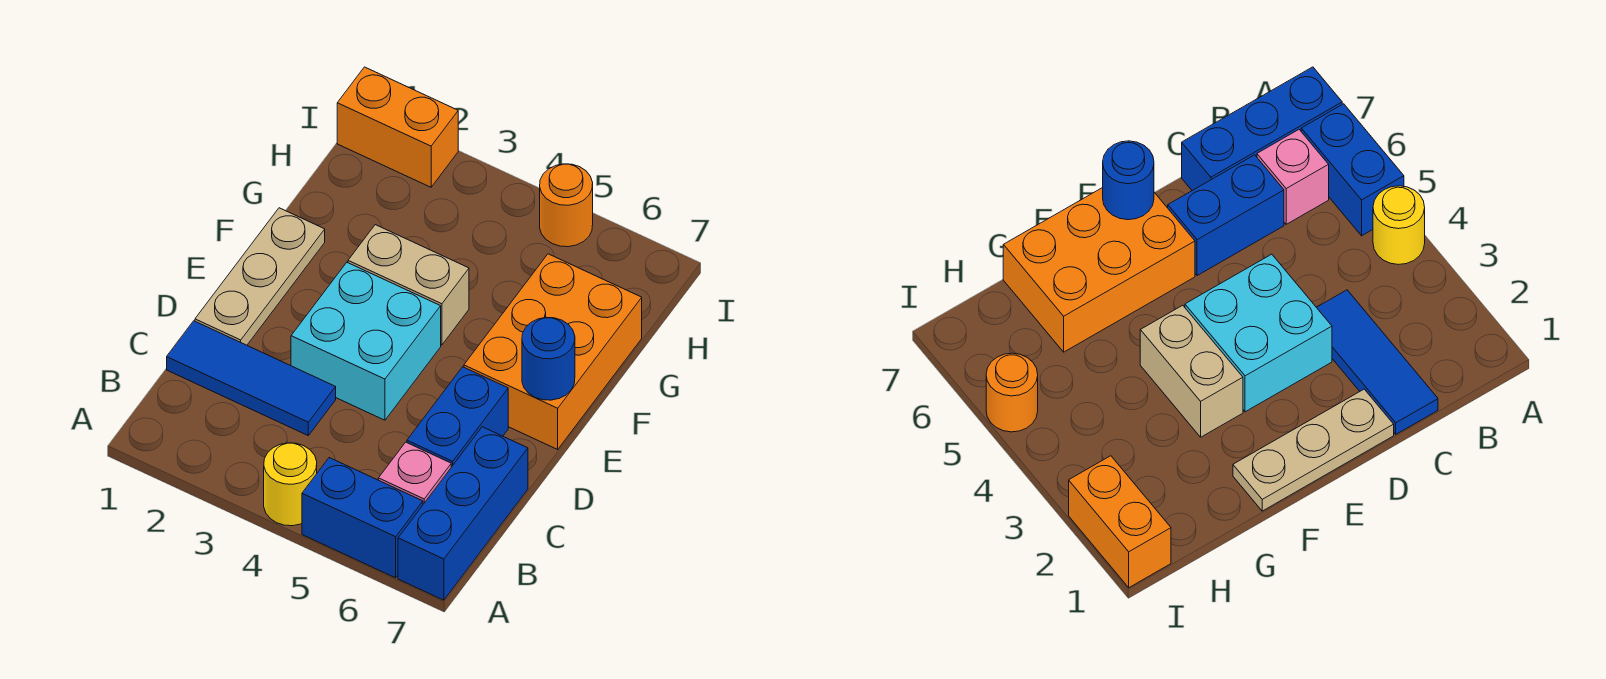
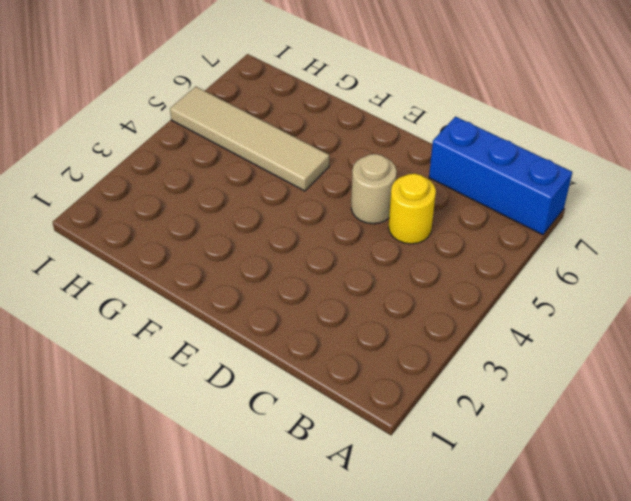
yellow 1x1 round brick [389,174,436,244] -> yellow 1x1 round brick moved to [264,443,317,526]
tan 1x1 round brick [351,154,397,224] -> none
tan 1x4 tile [170,86,329,191] -> orange 1x1 round brick [540,164,593,247]
none -> blue 1x2 brick [302,458,423,578]
none -> pink 1x1 brick [378,442,451,504]
none -> blue 1x3 tile [167,321,336,435]

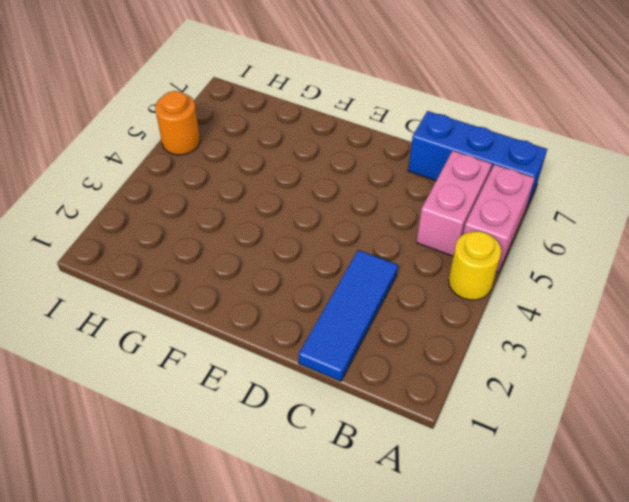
pink 1x2 brick [463,164,535,272] -> blue 1x2 brick [302,458,423,578]
pink 1x2 brick [416,151,492,256] -> pink 1x1 brick [378,442,451,504]
none -> blue 1x2 brick [407,367,508,467]
none -> tan 1x3 plate [195,208,325,345]
none -> cyan 2x2 brick [291,263,441,420]

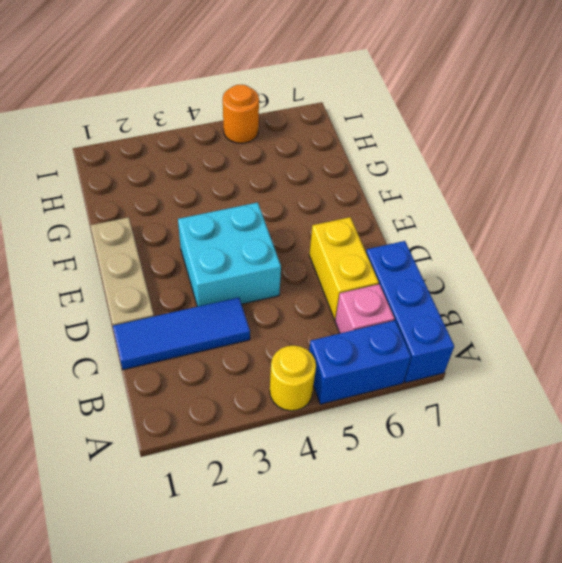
yellow 1x2 brick [309,217,379,320] -> blue 1x2 brick [407,367,508,467]
none -> orange 2x3 brick [464,254,642,449]
none -> tan 1x2 brick [348,225,469,345]
none -> orange 1x2 brick [337,67,458,187]

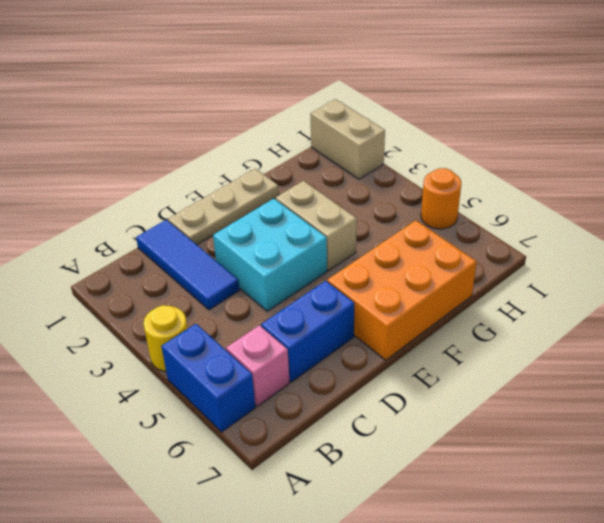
tan 1x2 brick [310,99,385,179] -> orange 1x2 brick [337,67,458,187]
none -> blue 1x3 brick [398,427,528,600]
none -> blue 1x1 round brick [522,317,575,400]

